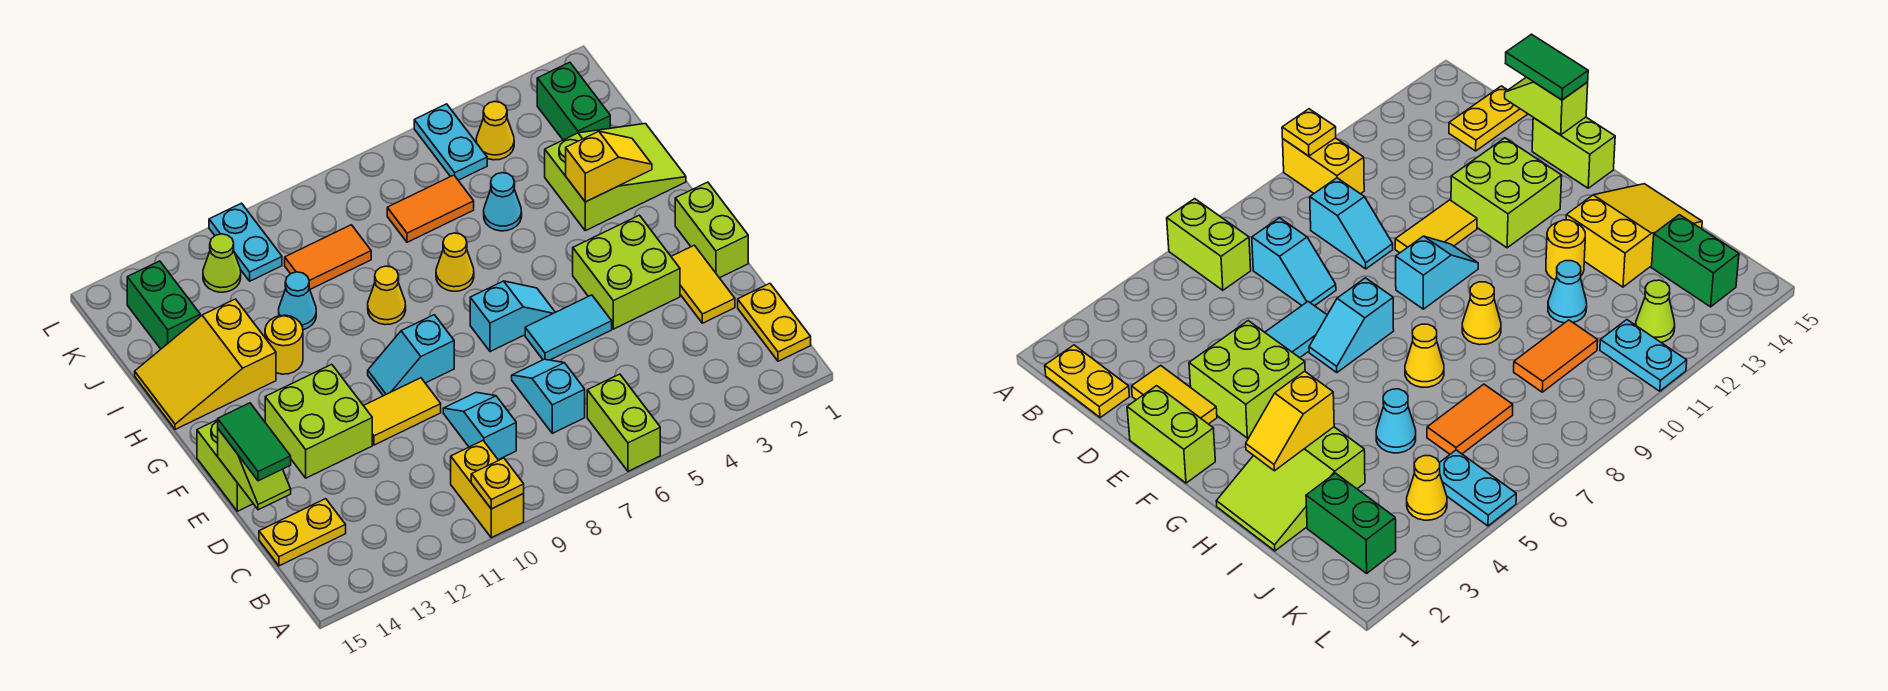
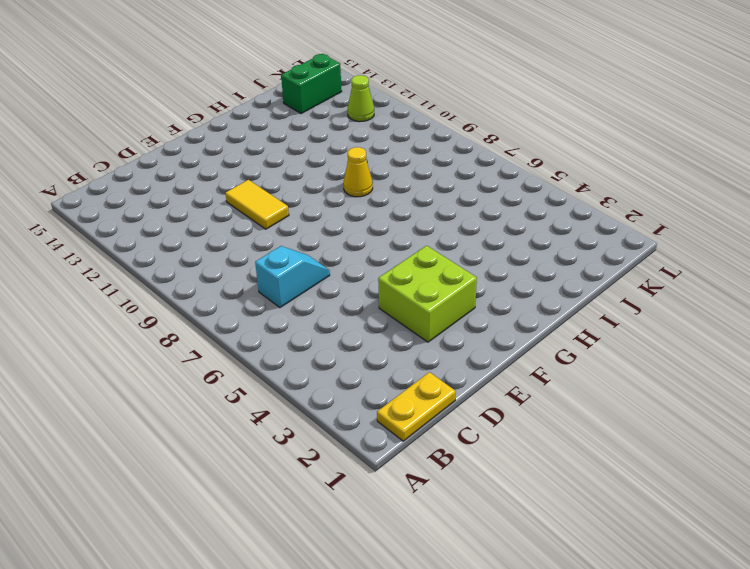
none -> lime 1x2 brick [587,374,660,471]
none -> yellow 1x2 brick [451,441,524,538]
none -> cyan 1x2 slope [443,393,516,460]
none -> yellow 1x2 plate [259,499,346,566]

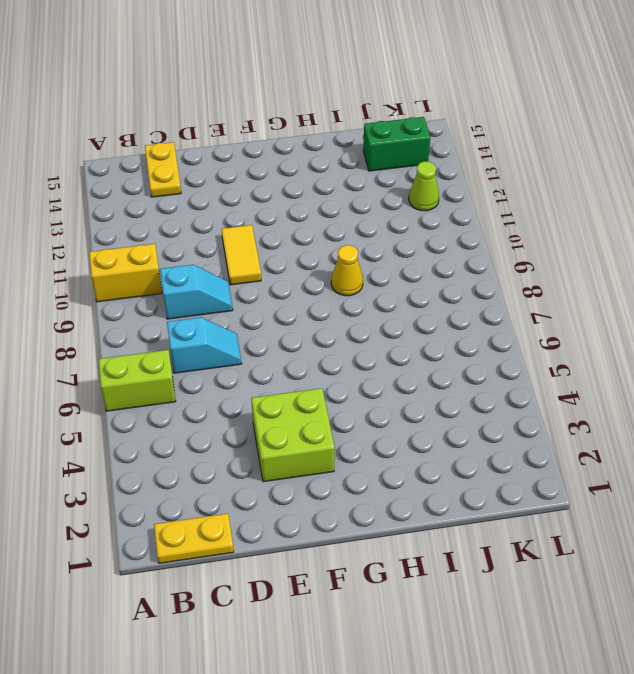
none -> yellow 1x2 tile [671,245,735,323]
none -> lime 1x2 brick [675,182,748,278]
none -> cyan 1x2 tile [525,295,612,360]
none -> lime 2x2 brick [265,364,372,478]

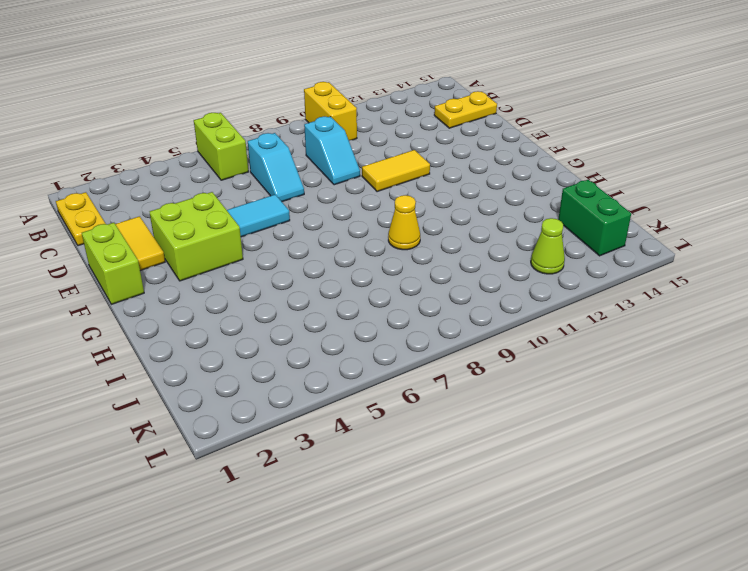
none -> lime 2x2 brick [265,364,372,478]
none -> lime 1x2 brick [197,420,253,511]
none -> cyan 1x2 slope [470,281,555,352]
none -> cyan 1x2 slope [368,315,454,396]

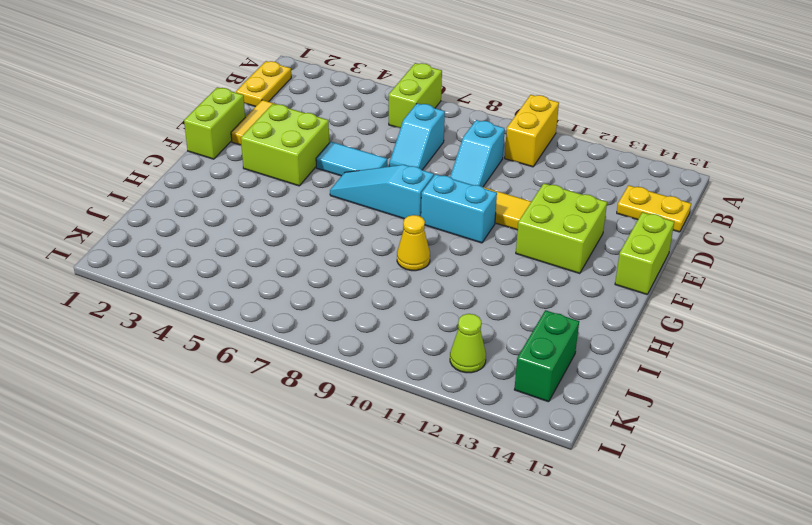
cyan 1x3 slope [330,165,434,219] -> cyan 1x2 slope [470,281,555,352]
cyan 1x2 brick [421,174,497,243] -> cyan 1x2 slope [368,315,454,396]
none -> lime 2x3 slope [545,124,686,231]
none -> yellow 1x1 cone [436,233,474,291]
none -> yellow 1x1 round brick [265,315,303,374]
none -> yellow 2x3 slope [135,299,276,429]

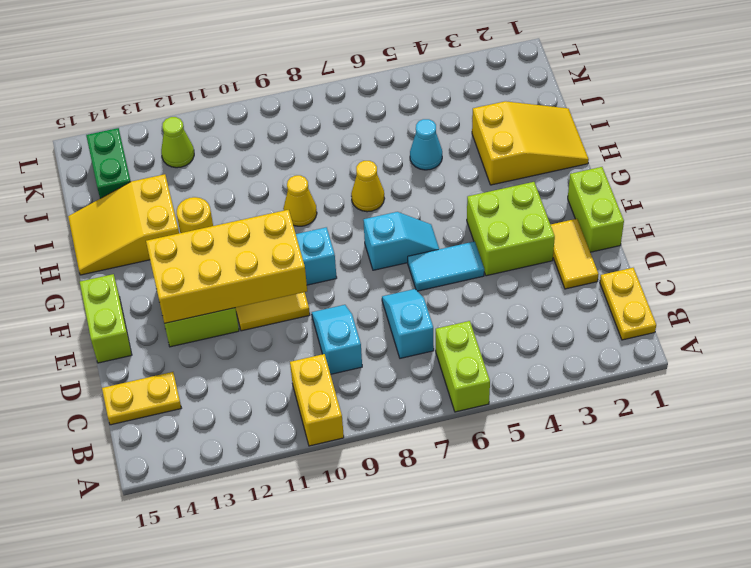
yellow 2x4 brick [146,210,307,323] -> none
yellow 2x3 slope [472,101,589,185] -> lime 2x3 slope [545,124,686,231]
none -> cyan 1x1 cone [279,272,316,330]
none -> green 1x2 brick [537,62,610,140]
none -> orange 1x2 tile [387,175,474,242]
none -> orange 1x2 tile [285,225,371,289]

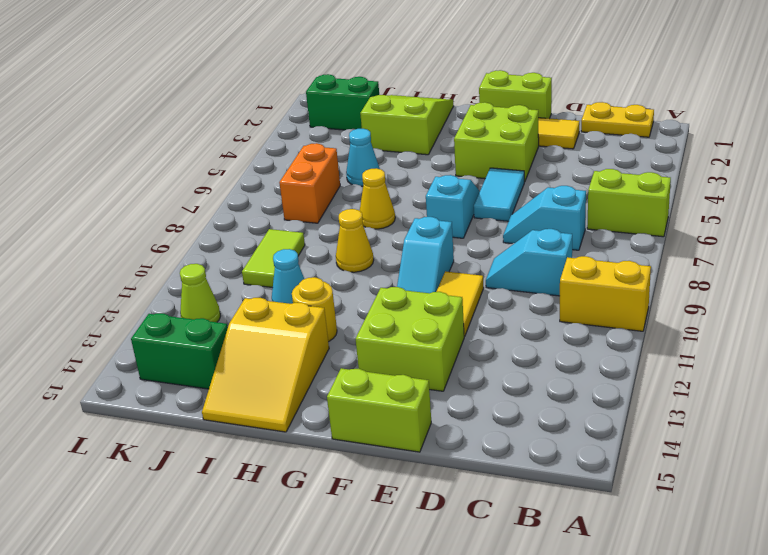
orange 1x2 brick [279,143,340,223] -> orange 1x2 tile [387,175,474,242]
lime 1x2 tile [242,229,305,288] -> orange 1x2 tile [285,225,371,289]
none -> yellow 1x2 plate [259,499,346,566]
none -> yellow 1x1 cone [476,102,514,160]
none -> cyan 1x2 plate [414,104,487,180]
none -> cyan 1x2 plate [209,203,282,281]

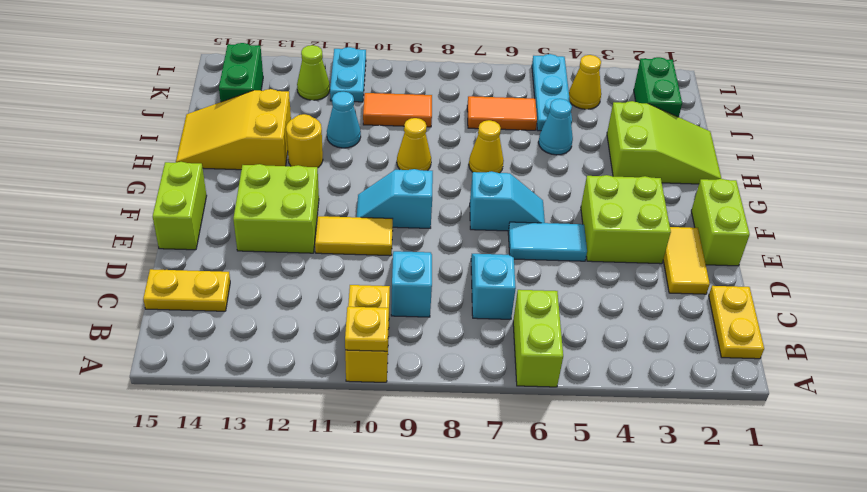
cyan 1x3 plate [532,54,572,131] -> cyan 1x2 plate [414,104,487,180]
none -> lime 1x2 slope [218,429,291,510]
none -> yellow 1x2 slope [566,131,652,202]
none -> green 1x2 tile [218,403,291,481]

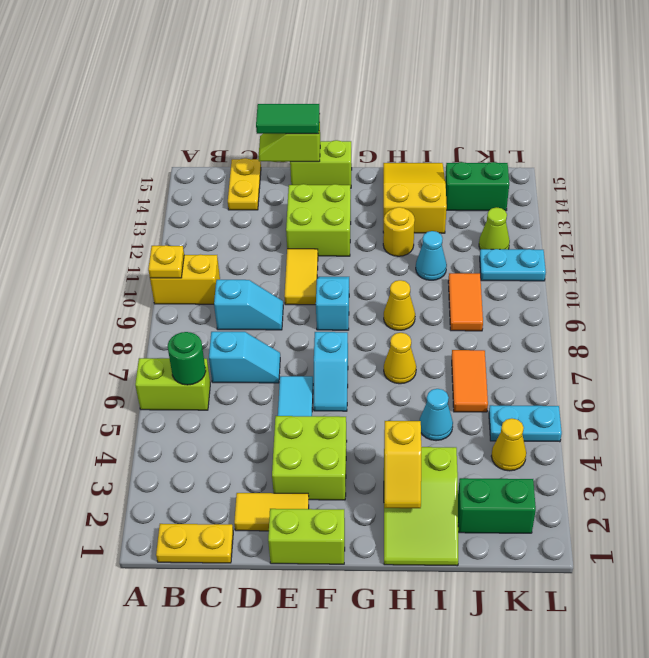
green 1x1 round brick [168,332,206,385] -> none

